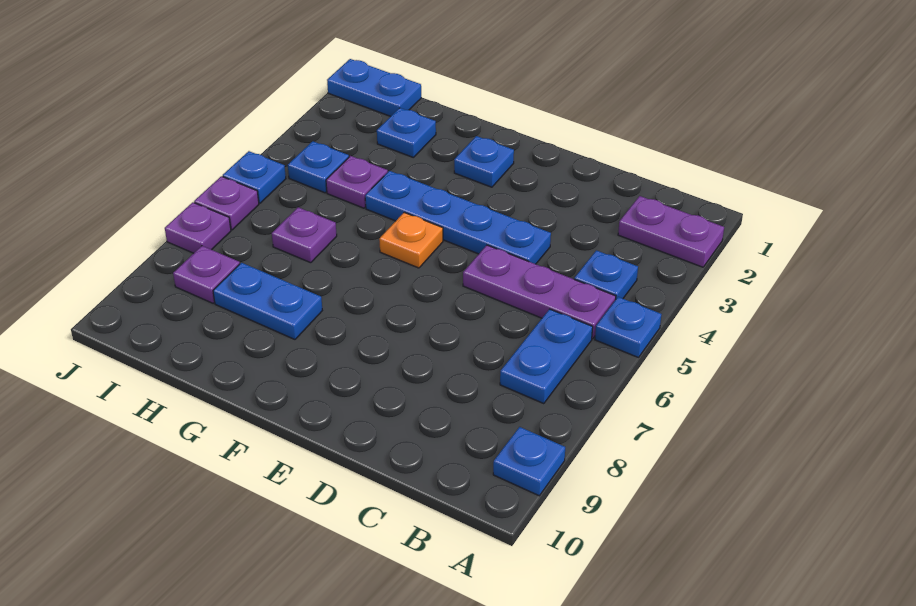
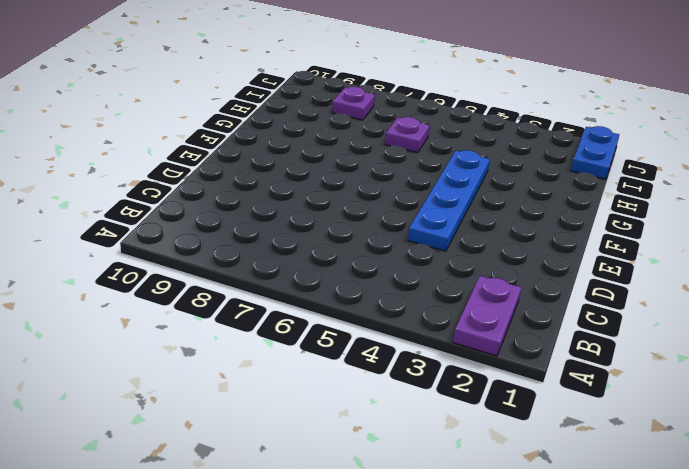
none -> blue 1x1 plate [595,297,661,358]
none -> blue 1x1 plate [493,427,565,496]
none -> blue 1x1 plate [574,250,638,299]

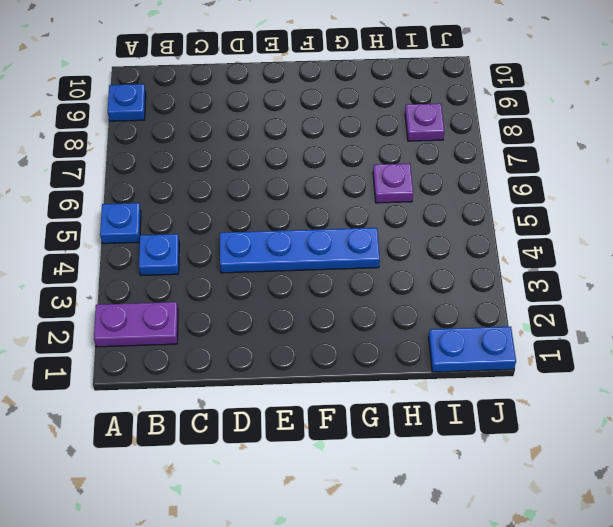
none -> purple 1x3 plate [463,245,616,339]
none -> blue 1x2 plate [500,309,593,404]
none -> blue 1x1 plate [454,136,514,187]

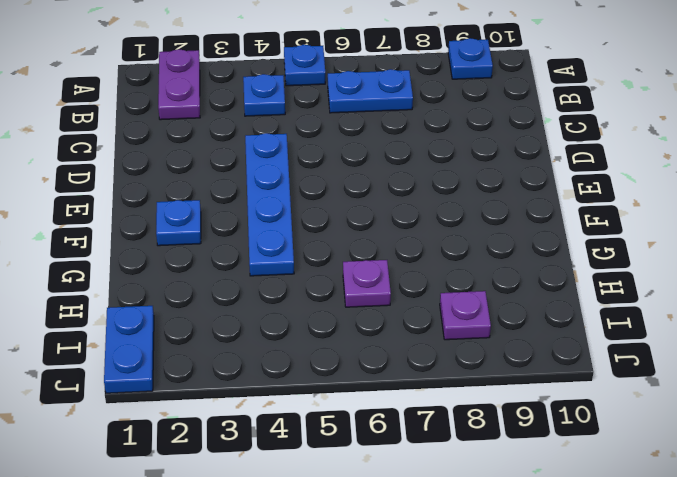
none -> purple 1x3 plate [463,245,616,339]
none -> orange 1x1 plate [379,212,443,268]
none -> blue 1x2 plate [213,263,322,339]

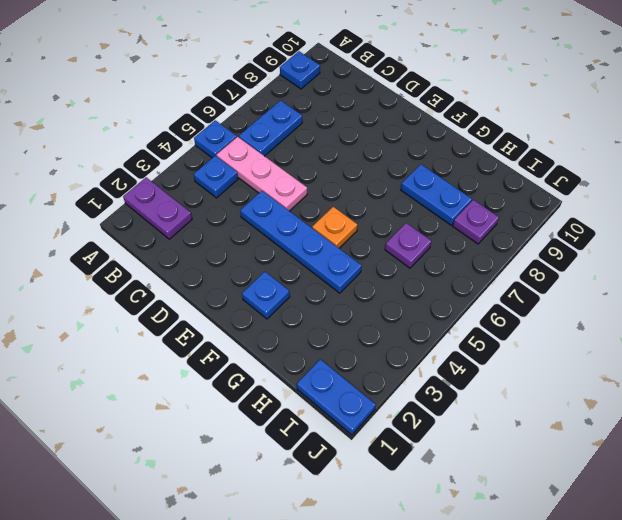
pink 1x3 plate [217,137,307,211] -> purple 1x3 plate [463,245,616,339]
none -> blue 1x1 plate [377,108,436,158]
none -> purple 1x1 plate [326,156,388,208]
none -> blue 1x1 plate [288,141,349,193]

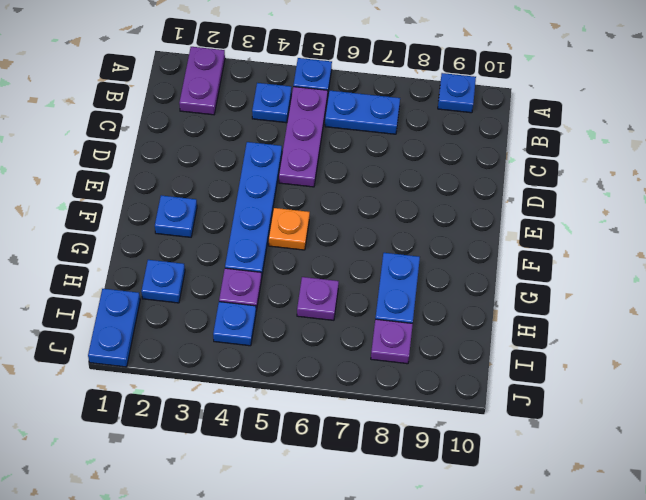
none -> blue 1x1 plate [223,151,286,203]
none -> purple 1x1 plate [194,176,259,230]
none -> purple 1x1 plate [165,202,231,253]

